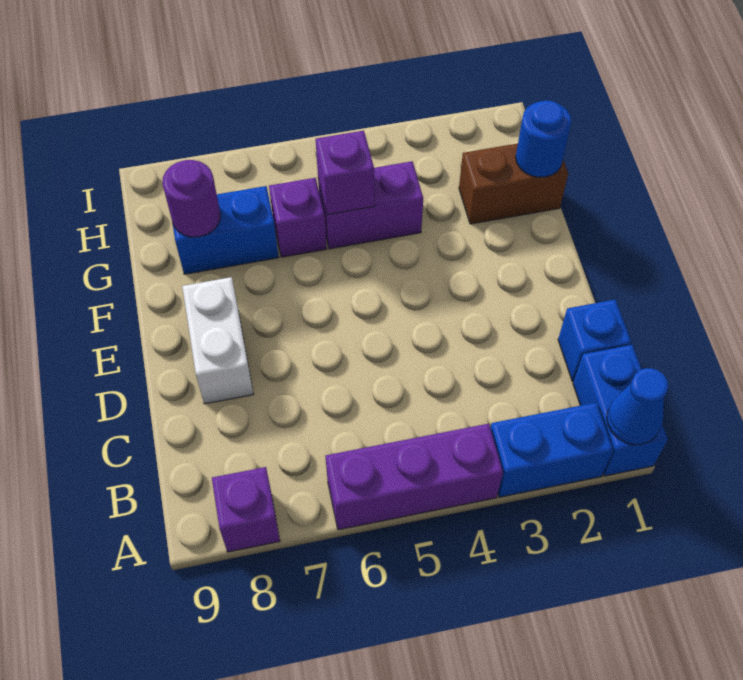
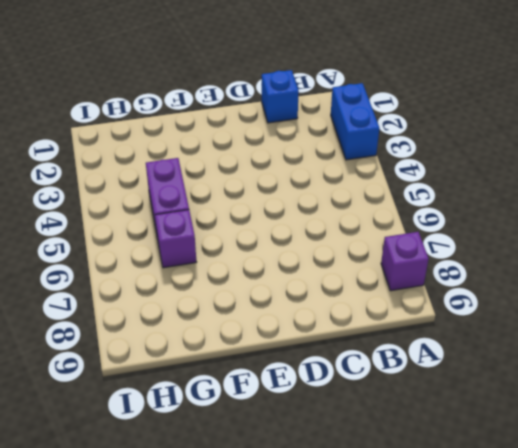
none -> blue 1x2 brick [573,345,668,476]
none -> purple 1x3 brick [325,424,503,530]
none -> white 1x2 brick [182,277,253,404]

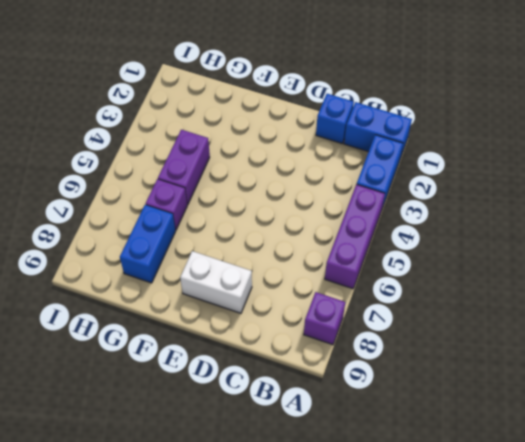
none -> brown 1x2 brick [459,144,568,224]
none -> blue 1x1 cone [607,368,668,445]
none -> blue 1x1 round brick [516,101,572,177]

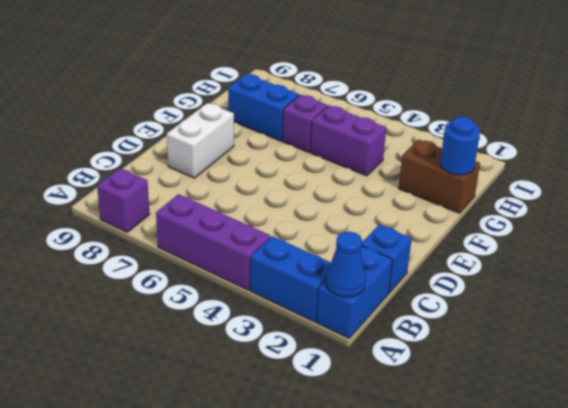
none -> purple 1x1 brick [316,131,374,215]
none -> purple 1x1 round brick [162,160,220,237]

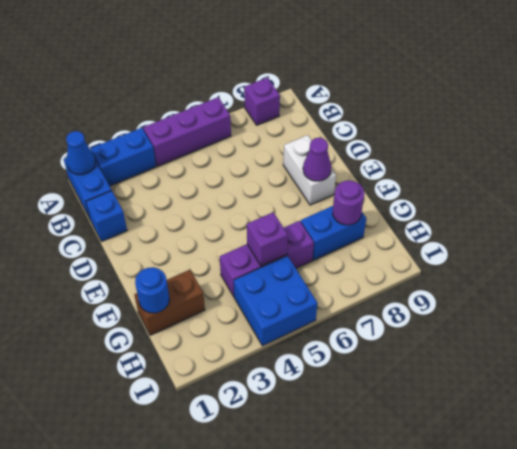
purple 1x1 cone [303,138,331,181] -> none
blue 2x2 brick [234,256,318,346] -> none

